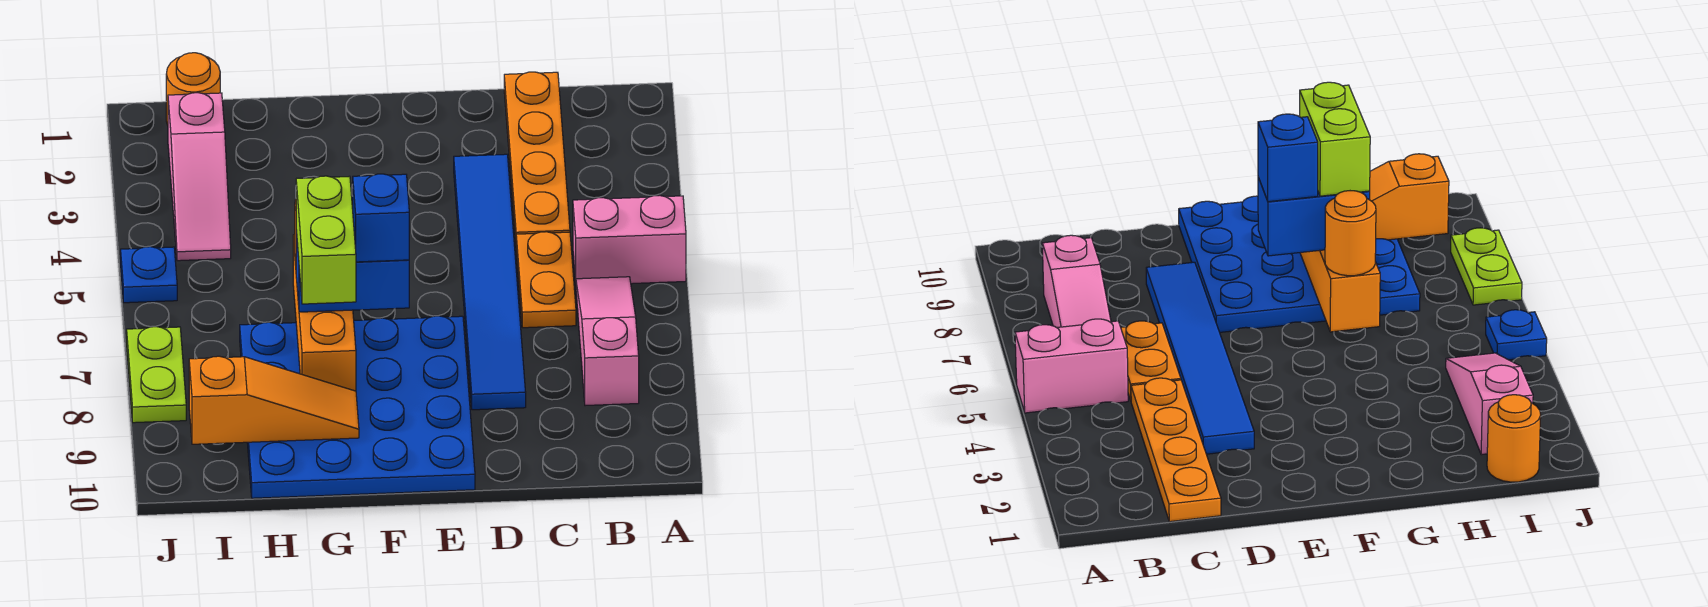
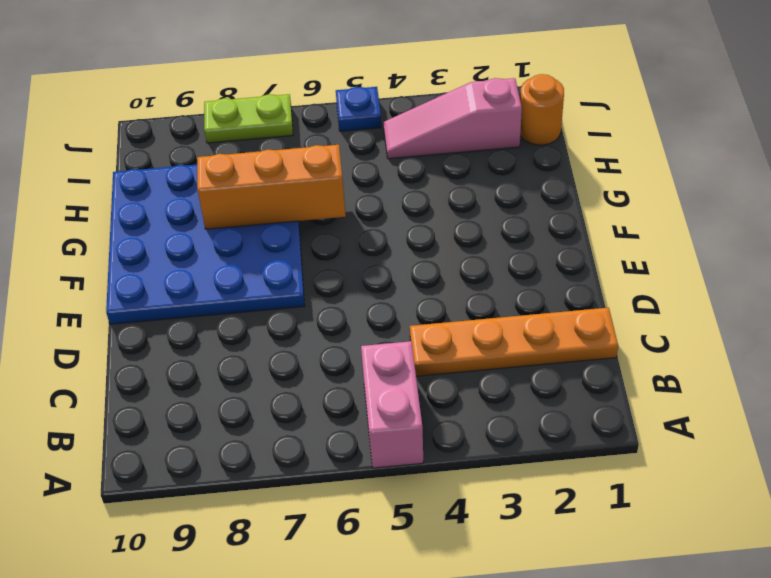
none -> pink 1x3 slope [576,277,639,406]
none -> orange 1x2 plate [516,232,576,328]
none -> blue 1x6 tile [454,154,526,410]

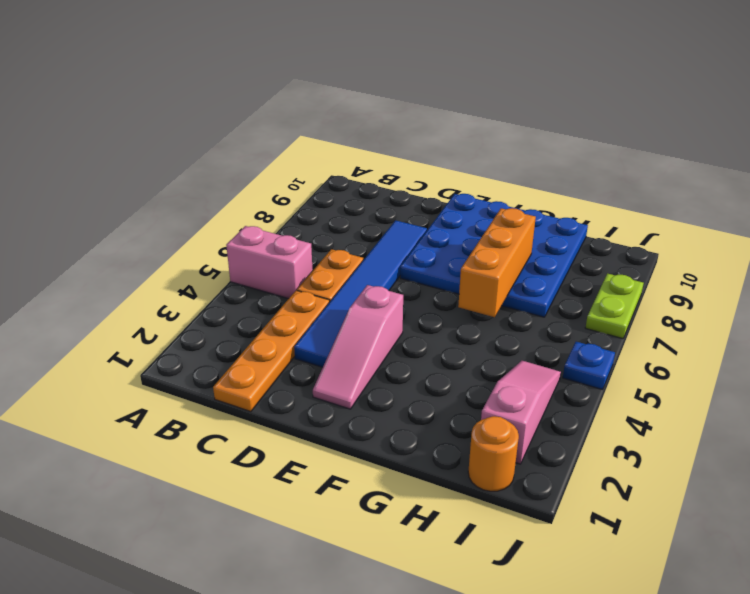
pink 1x3 slope [313,285,403,409] -> pink 1x3 slope moved to [576,277,639,406]
none -> orange 1x3 slope [189,356,359,444]
none -> blue 1x2 brick [296,231,409,312]
none -> orange 1x1 round brick [1325,191,1376,276]

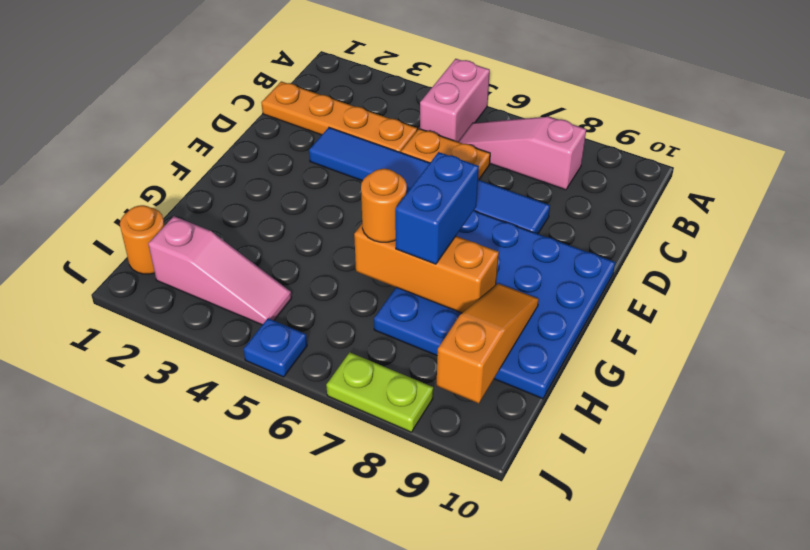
none -> blue 1x1 brick [353,174,409,262]
none -> lime 1x2 brick [296,176,356,304]

